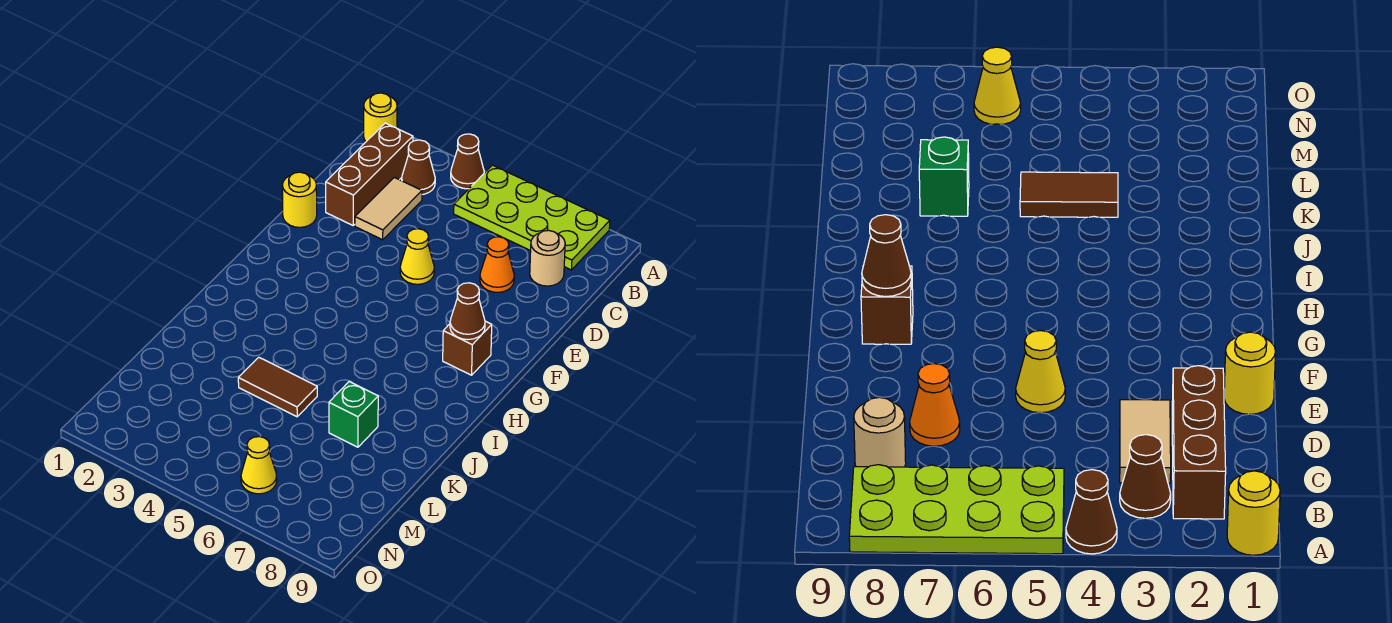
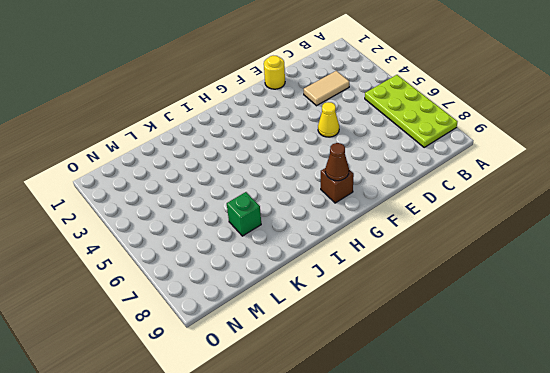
none -> yellow 1x1 round brick [364,93,397,141]
none -> brown 1x1 cone [451,134,484,189]
none -> brown 1x3 brick [326,123,413,225]

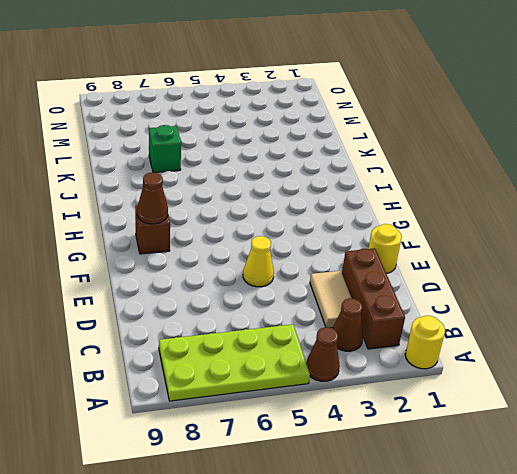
none -> tan 1x1 round brick [530,230,565,286]
none -> orange 1x1 cone [480,237,514,292]
none -> brown 1x2 tile [238,357,317,417]

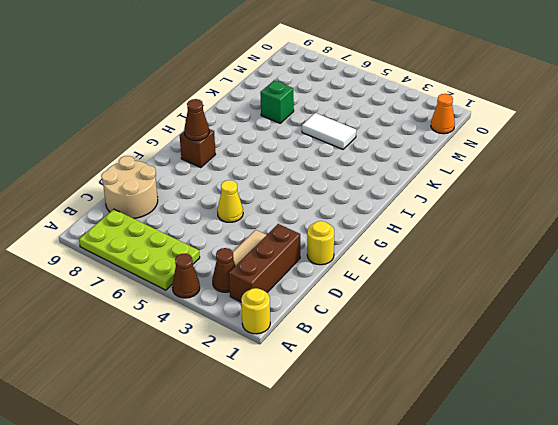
tan 2x2 round brick [101,156,158,219] -> tan 1x1 round brick [530,230,565,286]
white 1x2 tile [302,113,356,149] -> brown 1x2 tile [238,357,317,417]
orange 1x1 cone [431,94,455,134] -> orange 1x1 cone moved to [480,237,514,292]
none -> yellow 1x1 cone [241,437,277,494]

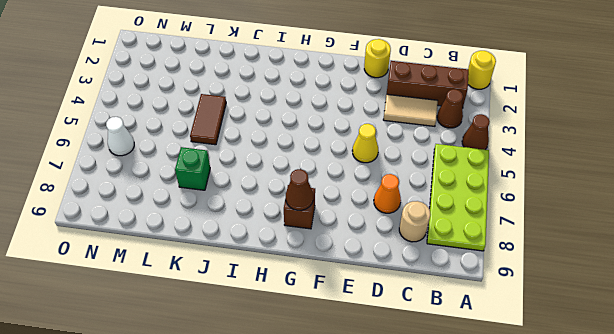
white 1x1 cone [106,117,134,156] -> yellow 1x1 cone [241,437,277,494]

